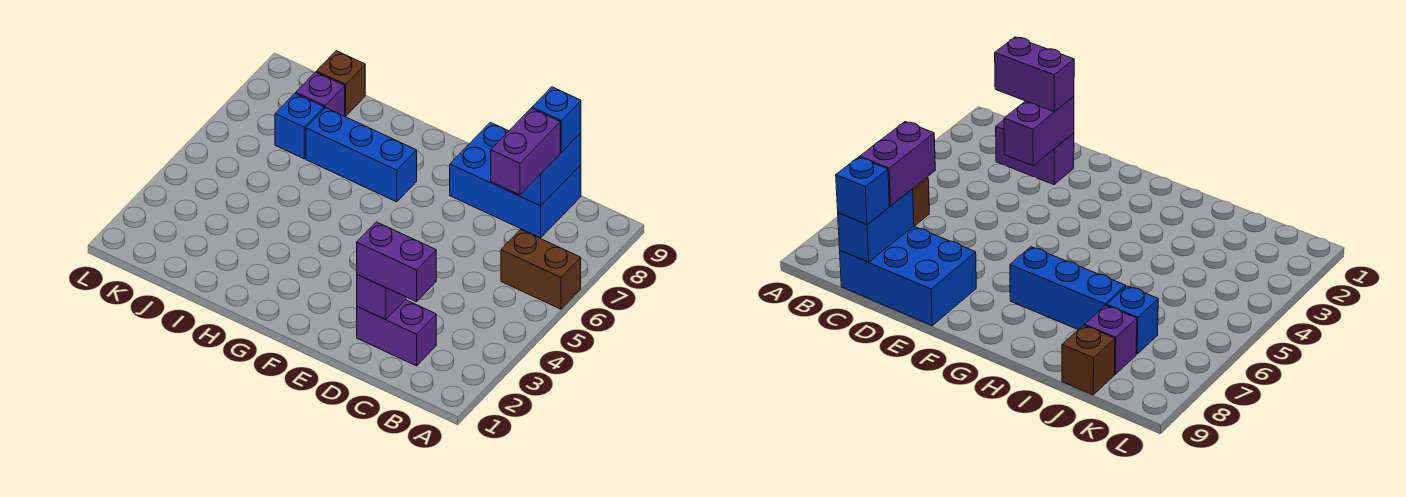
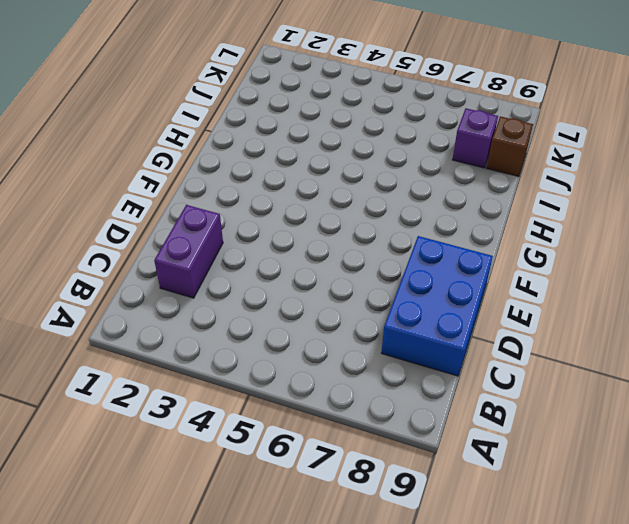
none -> brown 1x2 brick [501,229,581,309]
none -> blue 1x3 brick [306,108,417,202]
none -> blue 1x1 brick [275,93,324,159]

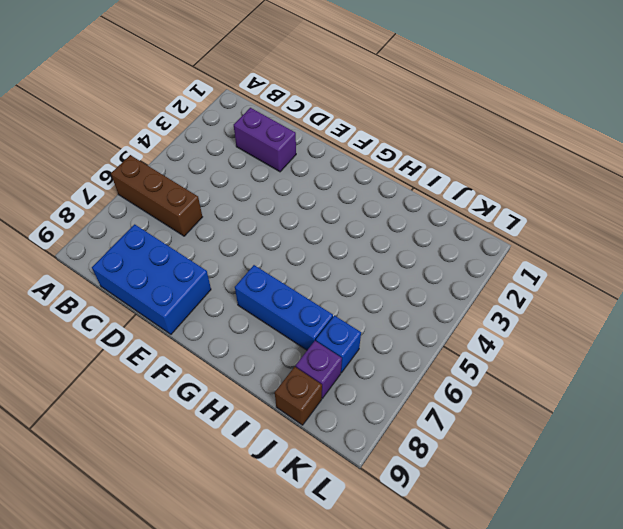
brown 1x3 brick [111,155,202,236] -> brown 1x2 brick [501,229,581,309]
none -> blue 1x2 brick [511,133,581,206]
none -> purple 1x2 brick [357,275,407,320]
none -> purple 1x2 brick [357,222,436,302]

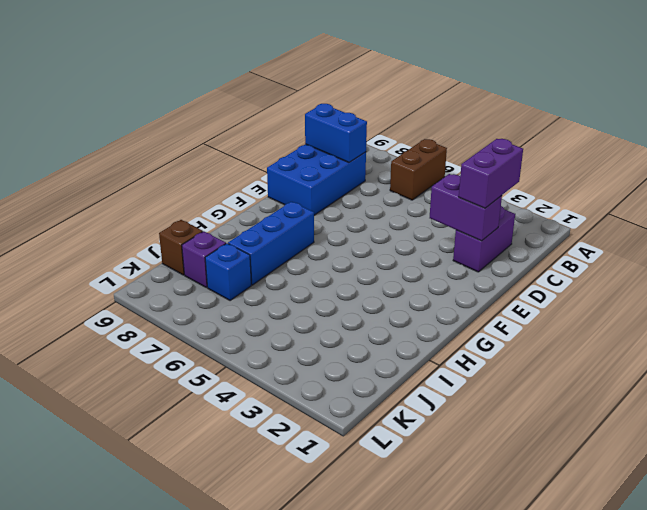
none -> purple 1x2 brick [491,108,560,195]
none -> blue 1x1 brick [532,87,581,152]

